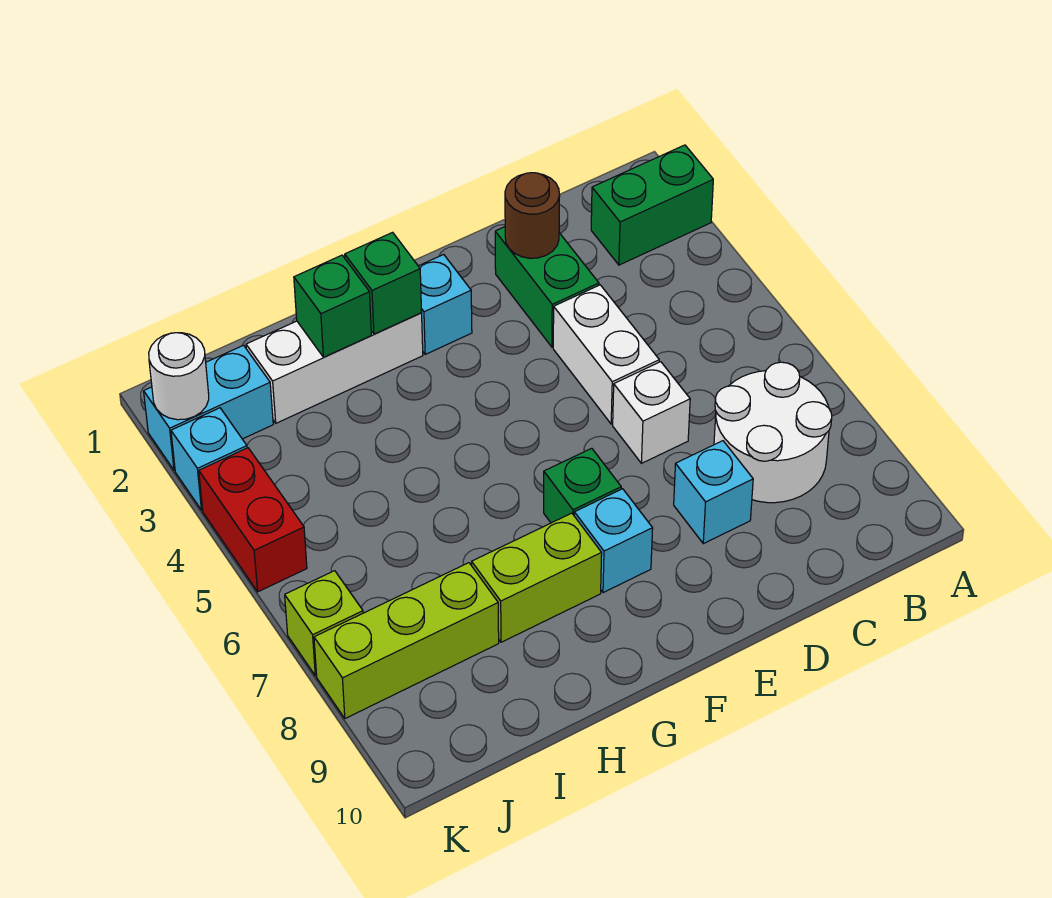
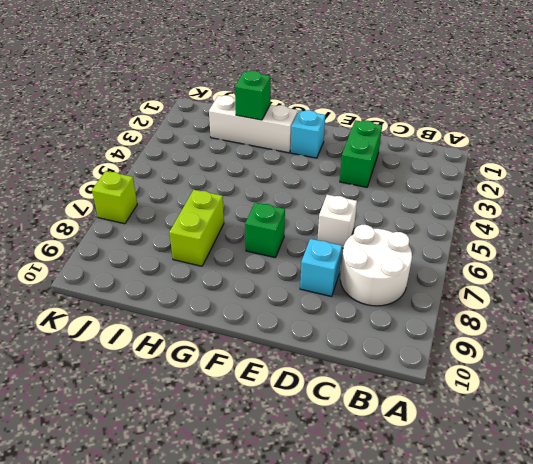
lime 1x2 brick [169,190,224,266] -> lime 1x2 brick turned to [472,513,602,642]
none -> green 1x2 brick [591,145,713,265]
none -> white 1x2 brick [553,285,659,424]
none -> cyan 1x1 brick [574,489,653,593]

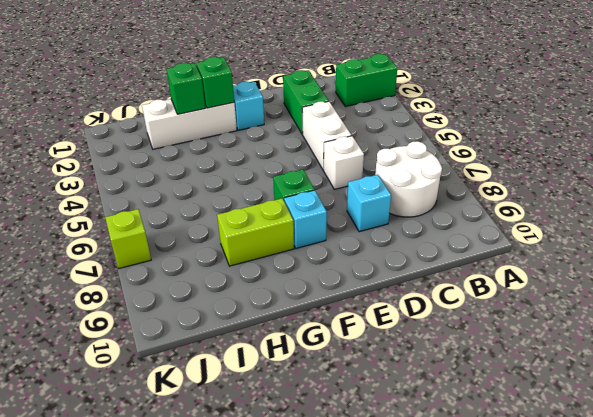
none -> lime 1x3 brick [314,563,499,718]
none -> cyan 1x2 brick [144,345,273,470]
none -> cyan 1x1 brick [171,408,247,510]

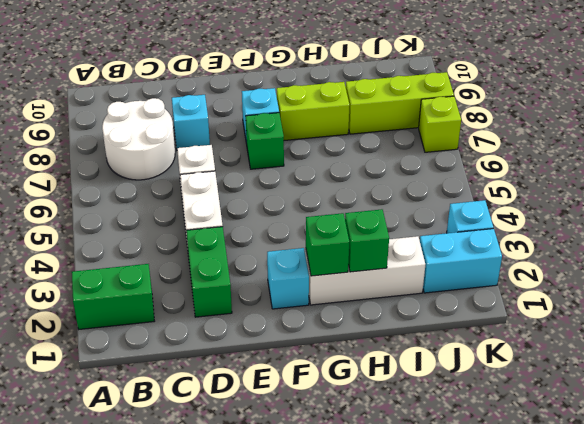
none -> red 1x2 brick [199,448,307,592]
none -> brown 1x1 round brick [505,173,560,258]
none -> white 1x1 round brick [149,333,209,420]

